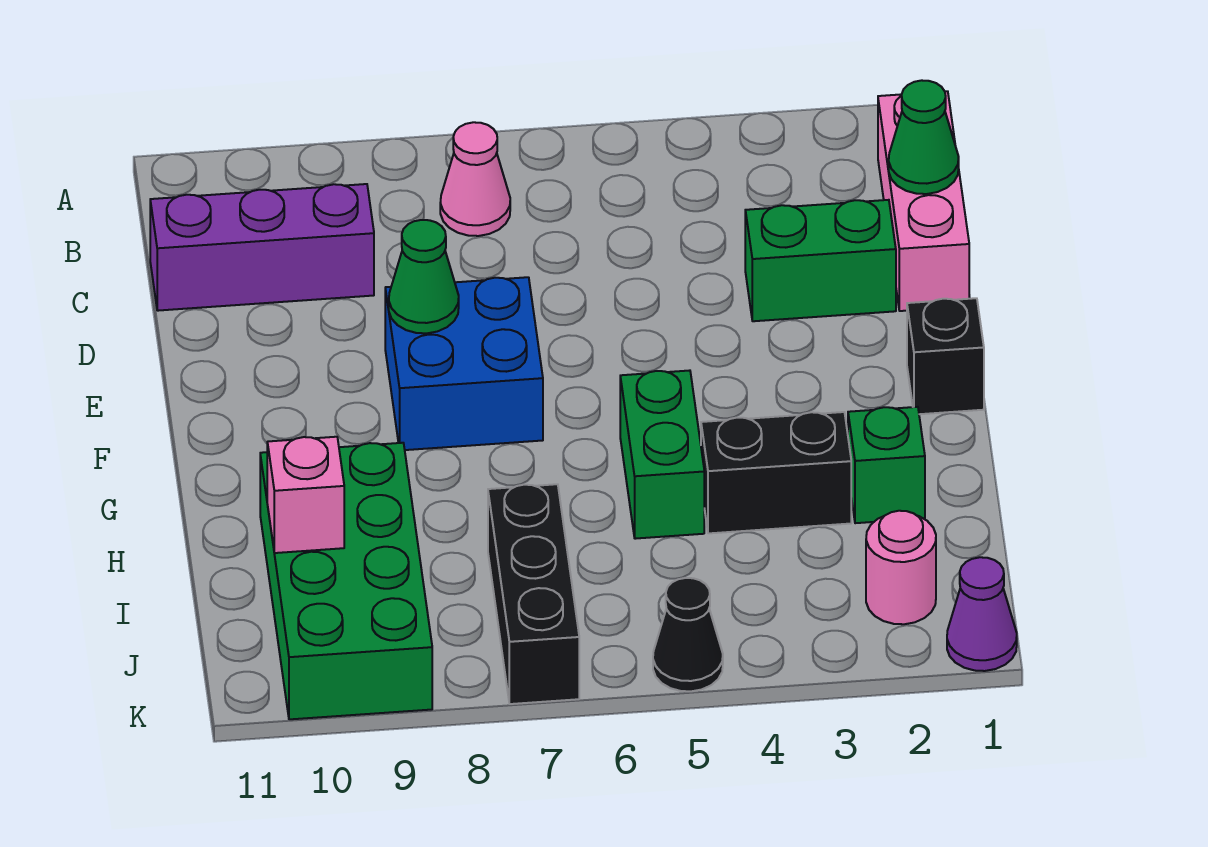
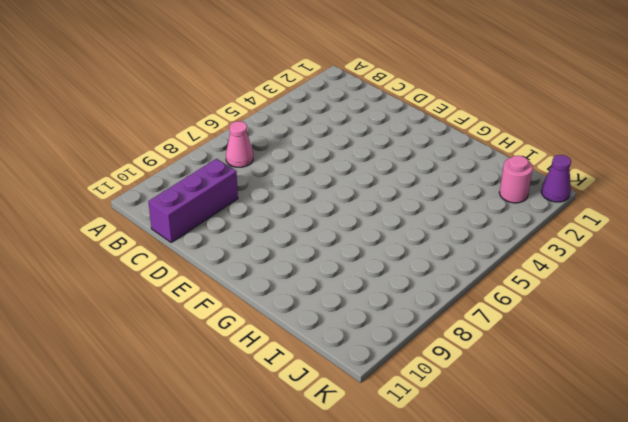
none -> pink 1x3 brick [878,91,969,311]
none -> green 1x2 brick [745,200,896,321]
none -> blue 2x2 brick [385,277,543,450]

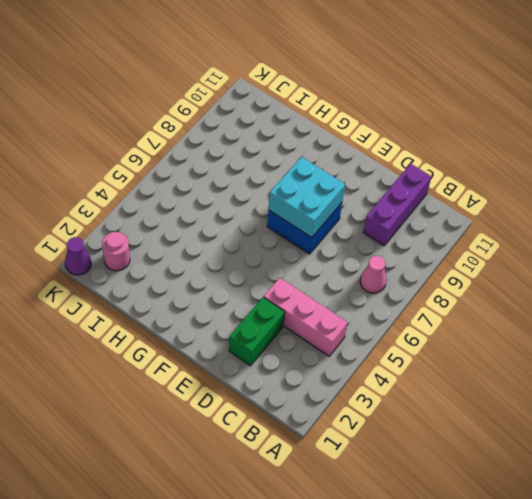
pink 1x3 brick [264,278,347,356] -> pink 1x3 brick moved to [878,91,969,311]
cyan 2x2 brick [269,157,345,238] -> green 1x1 cone [389,220,459,333]
none -> black 1x1 brick [907,298,984,414]
none -> green 1x2 brick [620,370,704,539]
none -> green 1x1 brick [848,407,925,523]

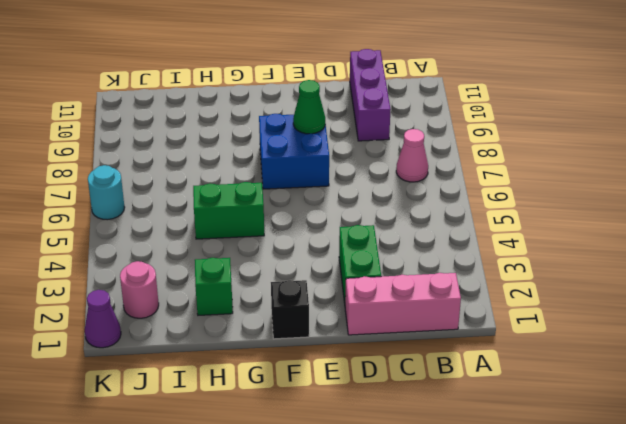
cyan 1x1 round brick [88,165,125,220] -> none
none -> black 1x2 brick [701,412,851,533]
none -> green 2x4 brick [260,443,432,719]
none -> black 1x3 brick [488,484,579,704]

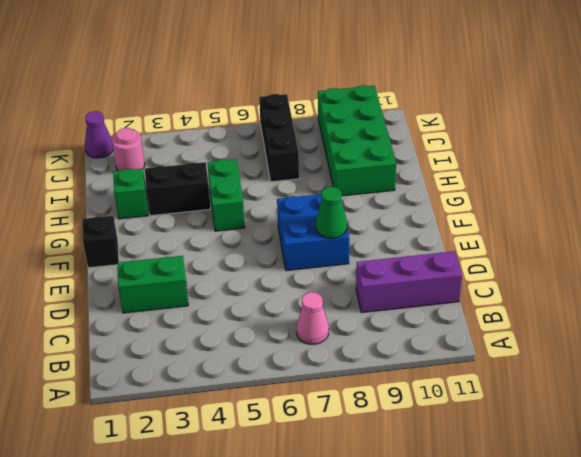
none -> pink 1x3 brick [878,91,969,311]
none -> black 1x1 cone [653,578,723,691]
none -> green 1x1 cone [889,80,959,194]

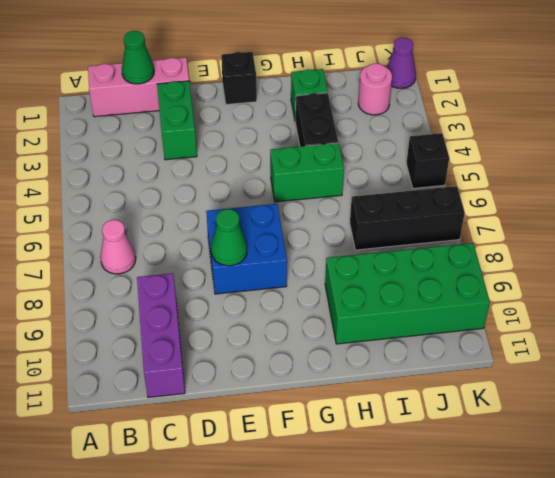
black 1x1 brick [406,133,449,188] -> black 1x1 cone [653,578,723,691]
none -> pink 1x1 brick [267,437,344,553]

